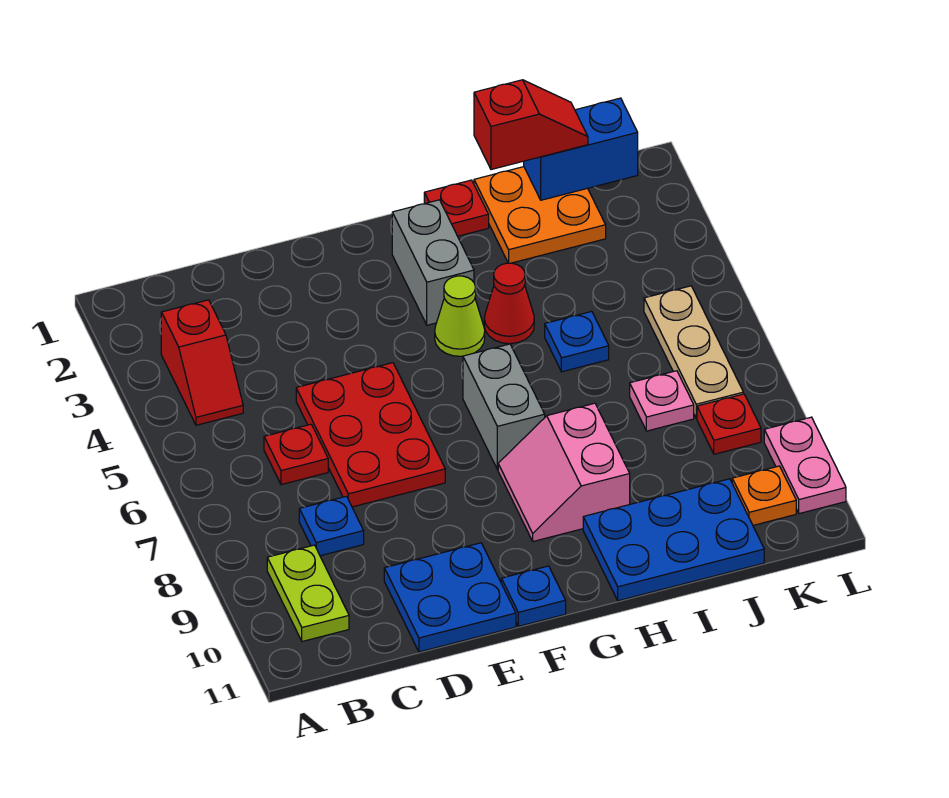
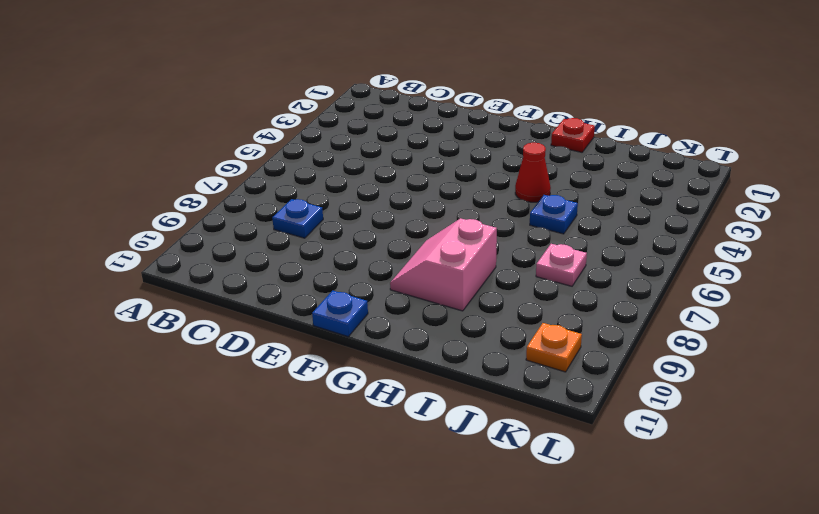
none -> red 1x2 slope [161,300,243,425]
none -> lime 1x2 plate [267,545,349,641]
none -> red 1x1 plate [264,424,328,485]

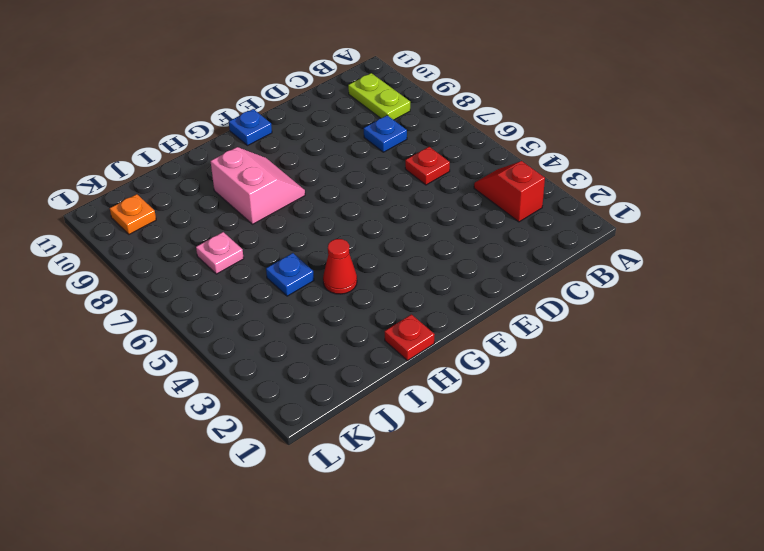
none -> red 2x3 plate [296,363,445,507]
none -> blue 2x2 plate [384,543,516,652]
none -> grey 1x2 brick [392,200,474,325]

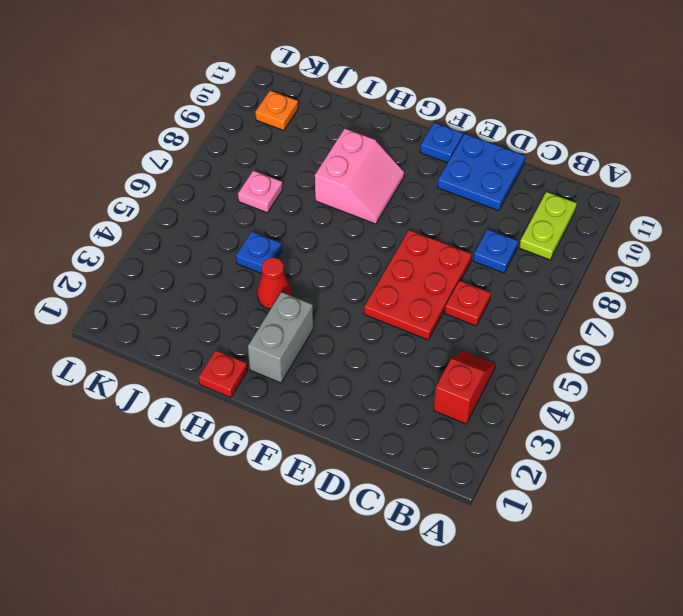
none -> lime 1x1 cone [435,276,485,356]
none -> grey 1x2 brick [463,344,545,469]
none -> blue 2x3 plate [583,479,764,601]

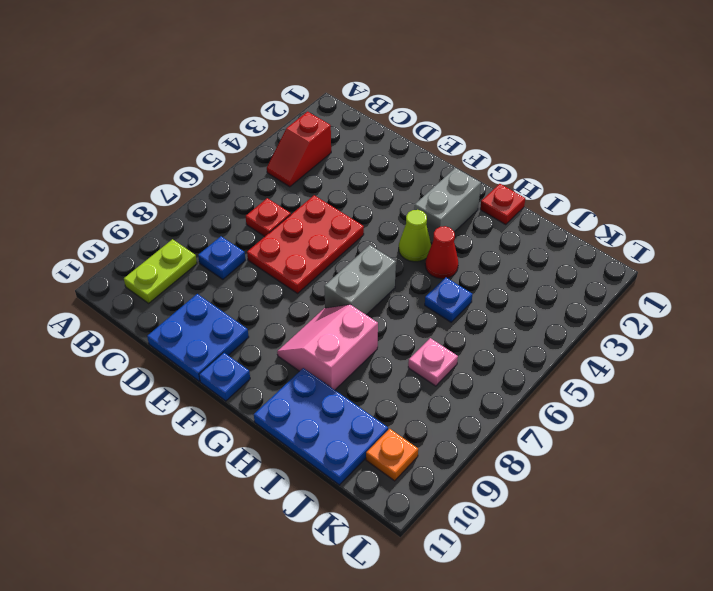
none -> orange 2x2 plate [474,167,606,263]
none -> tan 1x3 plate [644,286,743,418]
none -> red 1x1 plate [697,394,761,454]

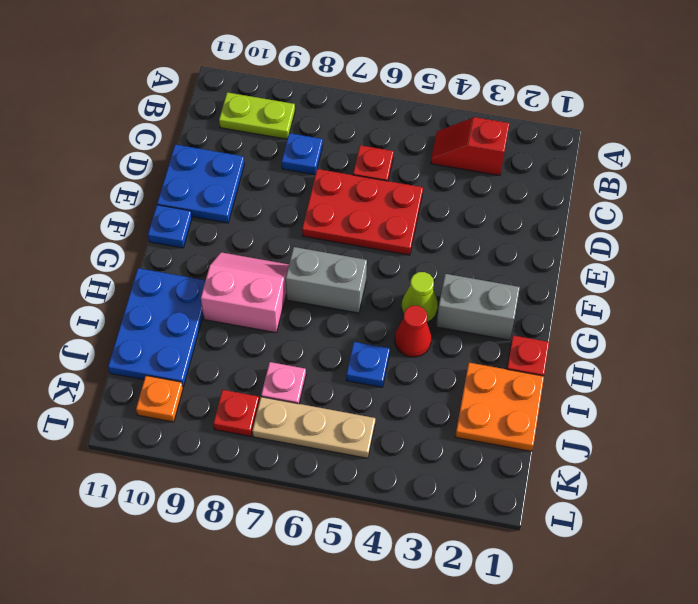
none -> pink 1x2 plate [764,417,846,514]
none -> blue 1x2 brick [524,98,638,200]
none -> red 1x2 slope [474,80,588,170]

